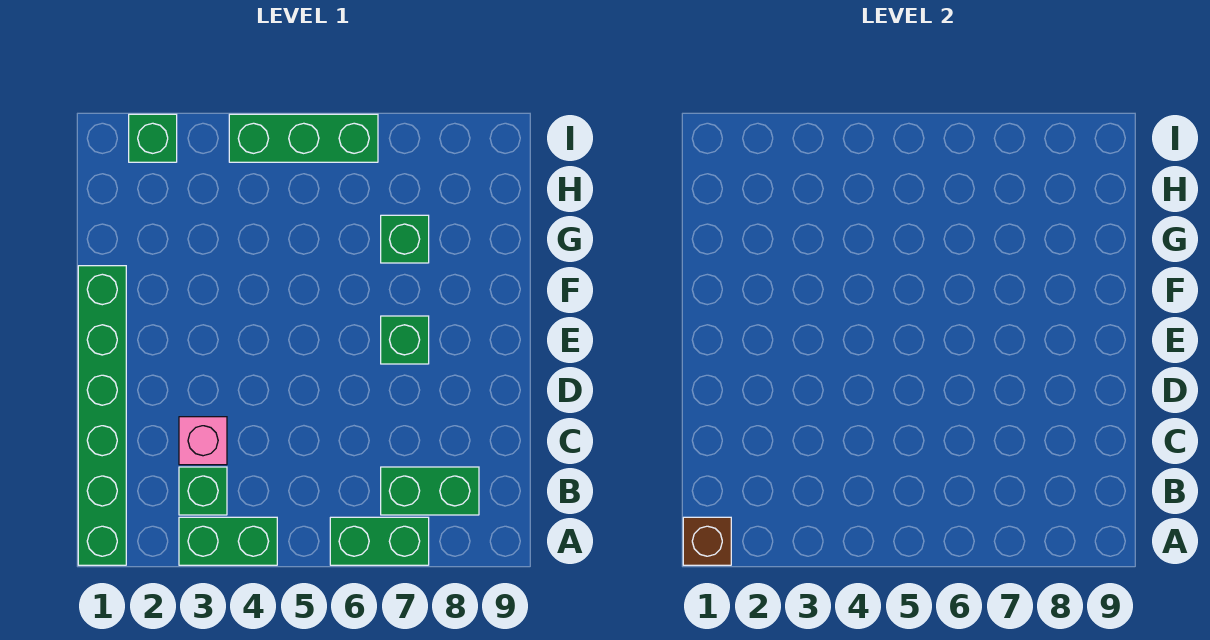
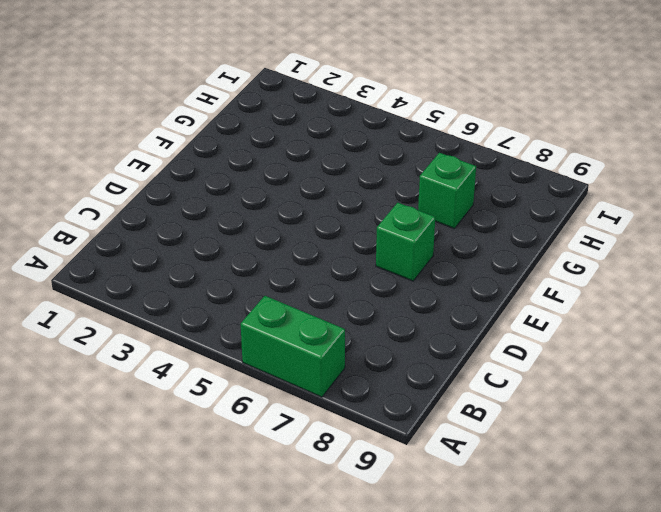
none -> green 1x6 brick [78,266,126,565]
none -> green 1x2 brick [179,517,277,565]

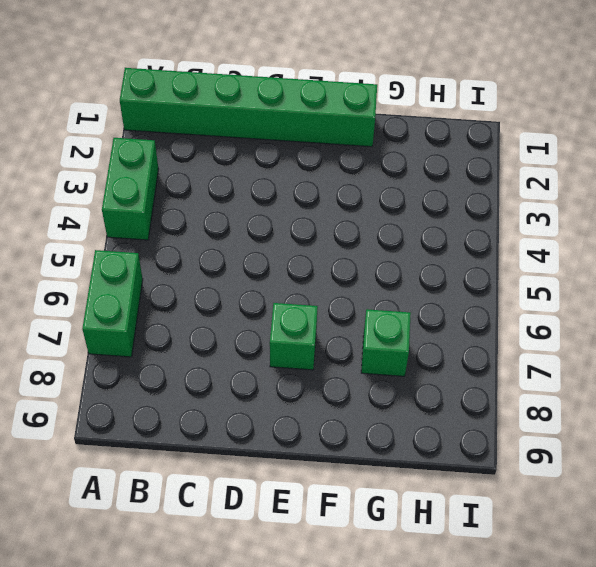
none -> green 1x1 brick [179,467,227,515]
none -> green 1x2 brick [381,467,479,515]

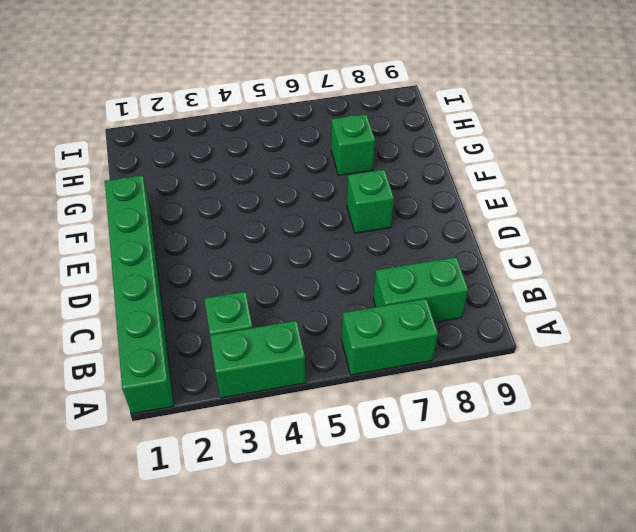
none -> pink 1x1 brick [179,417,227,465]
none -> green 1x1 brick [129,114,177,162]

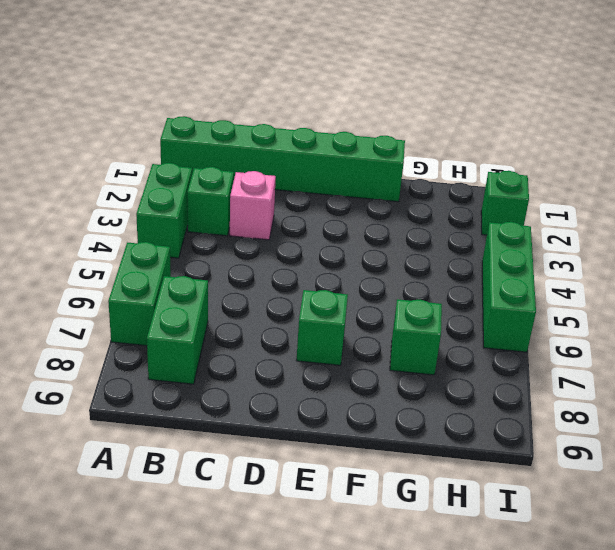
none -> brown 1x1 brick [683,517,731,565]

